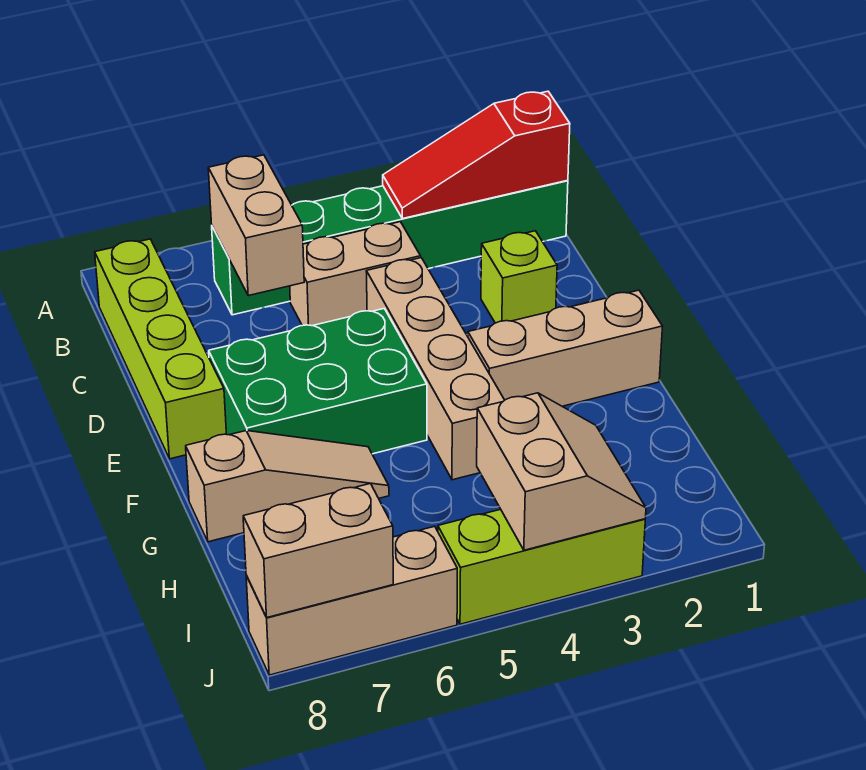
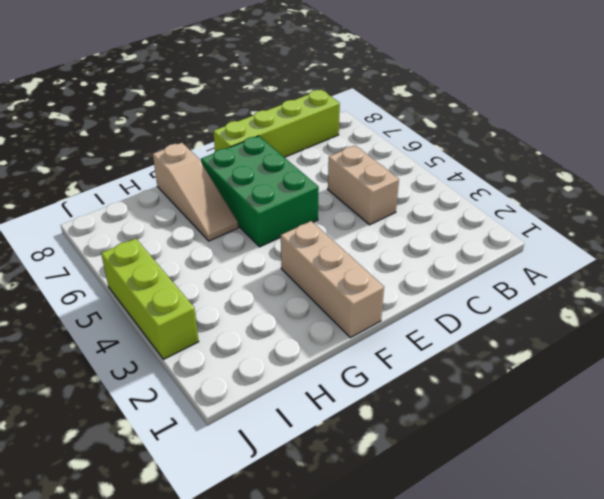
none -> green 1x6 brick [212,180,568,315]
none -> lime 1x1 brick [481,231,557,323]
none -> tan 1x4 brick [366,258,504,480]

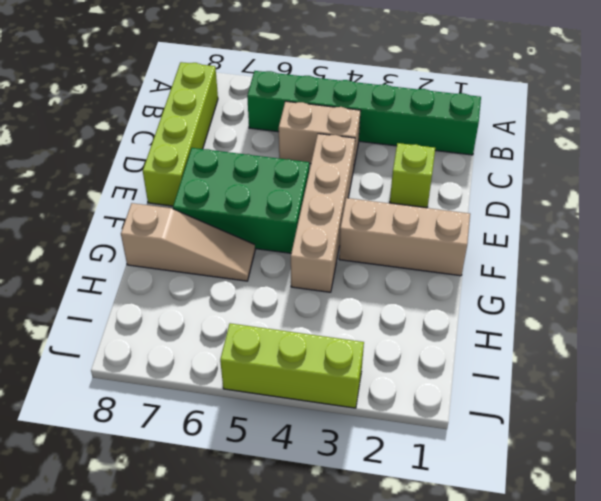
none -> tan 1x3 brick [246,526,457,675]
none -> red 1x3 slope [383,91,570,219]
none -> tan 1x2 brick [208,155,304,296]

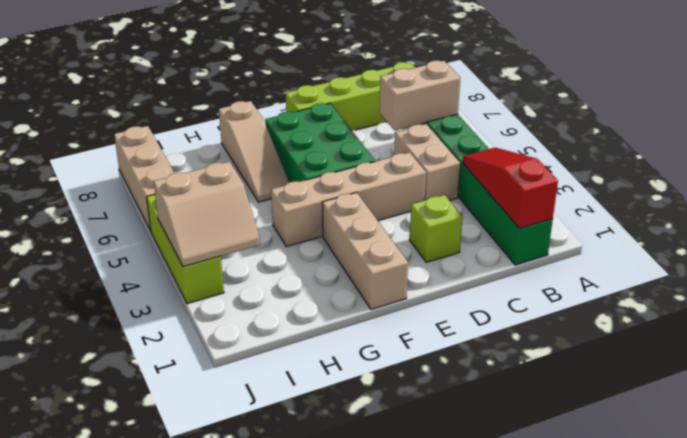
none -> tan 1x2 brick [243,483,393,617]

